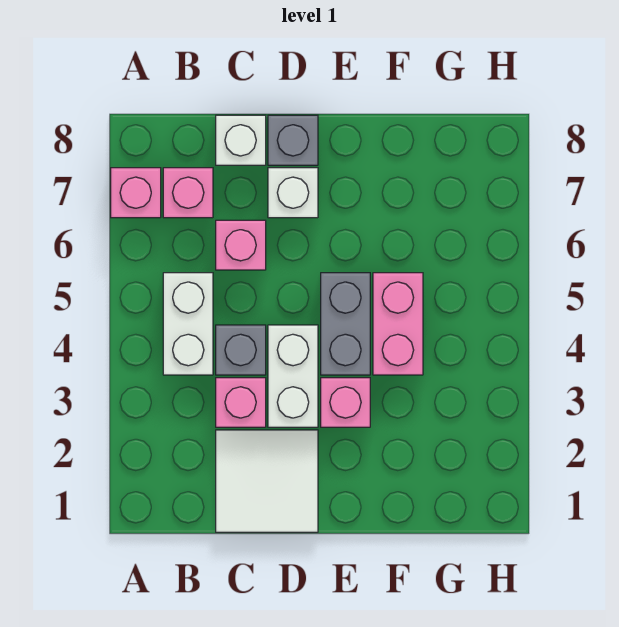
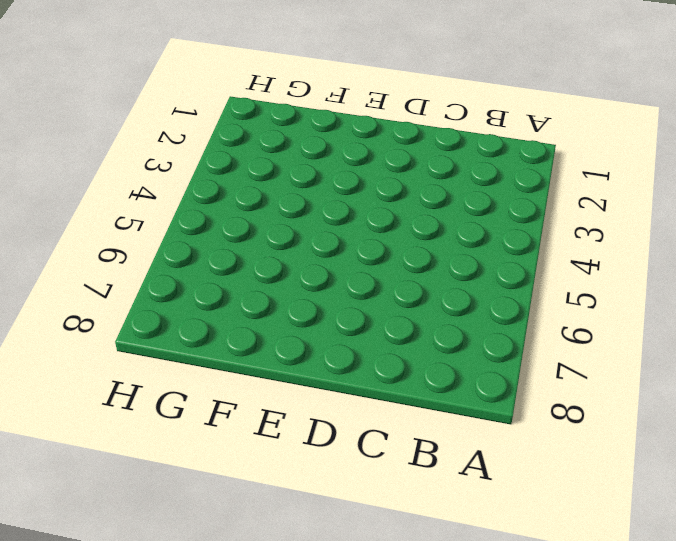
none -> pink 1x1 brick [111,168,161,218]
none -> white 1x2 brick [163,273,213,375]
none -> pink 1x1 brick [163,168,213,218]

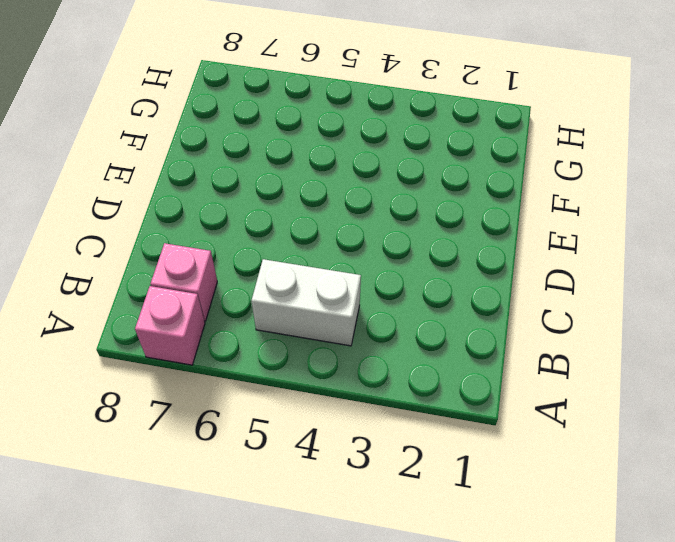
none -> white 2x2 tile [216,430,318,532]
none -> pink 1x1 brick [216,378,266,427]
none -> grey 1x1 brick [216,325,266,375]

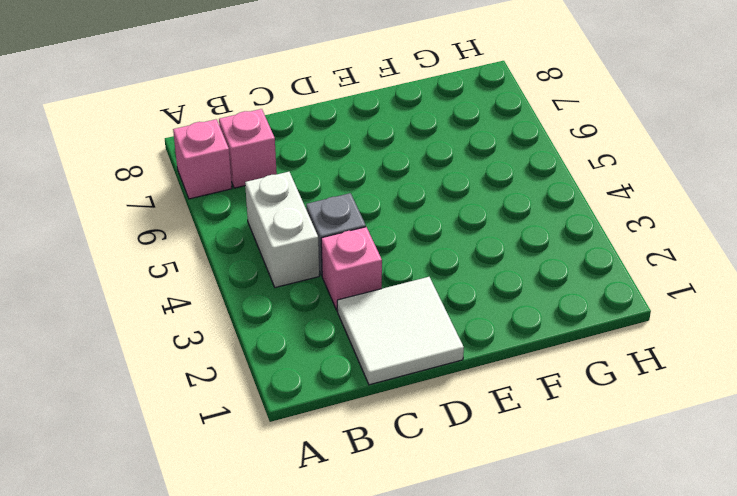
none -> pink 1x1 brick [216,220,266,270]
none -> white 1x1 brick [216,115,266,165]
none -> white 1x2 brick [268,325,318,427]

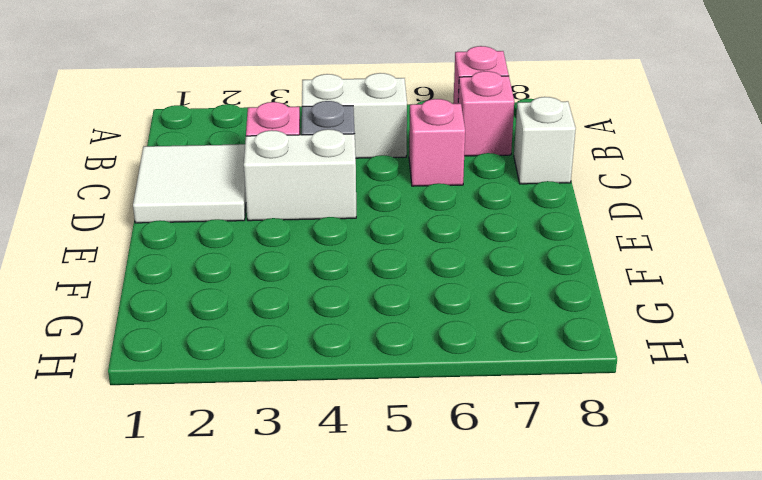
none -> white 1x1 brick [268,168,318,218]
none -> grey 1x1 brick [268,115,318,165]
none -> pink 1x1 brick [321,378,370,427]

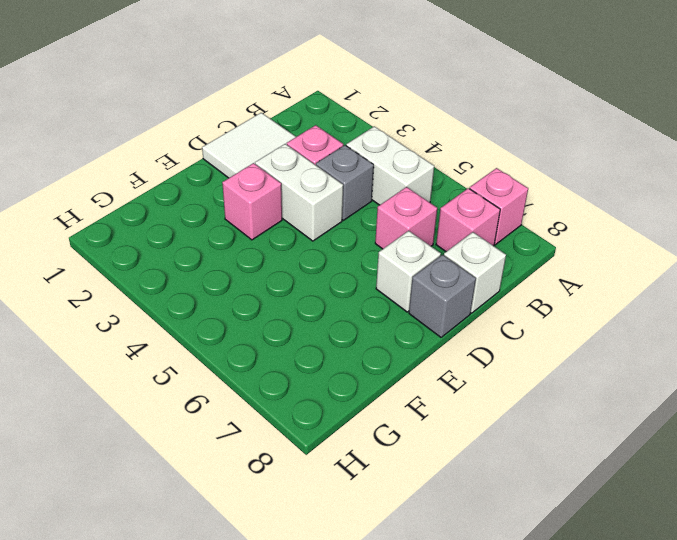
none -> grey 1x2 brick [321,273,370,375]
none -> pink 1x2 brick [373,273,423,375]

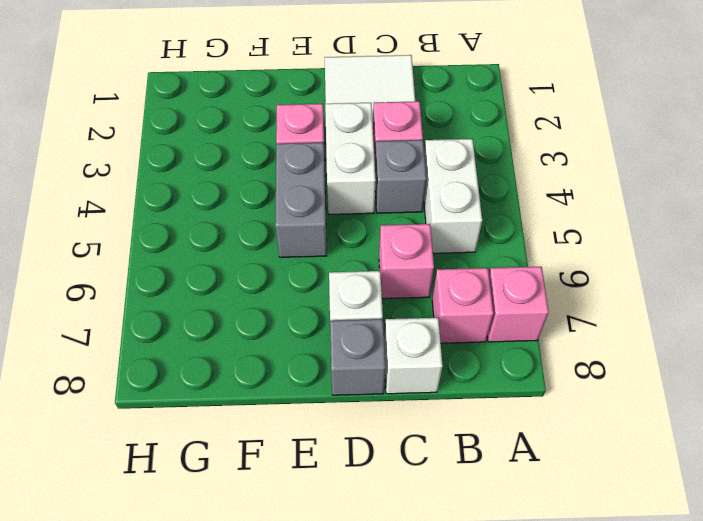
none -> pink 1x2 brick [373,273,423,375]

